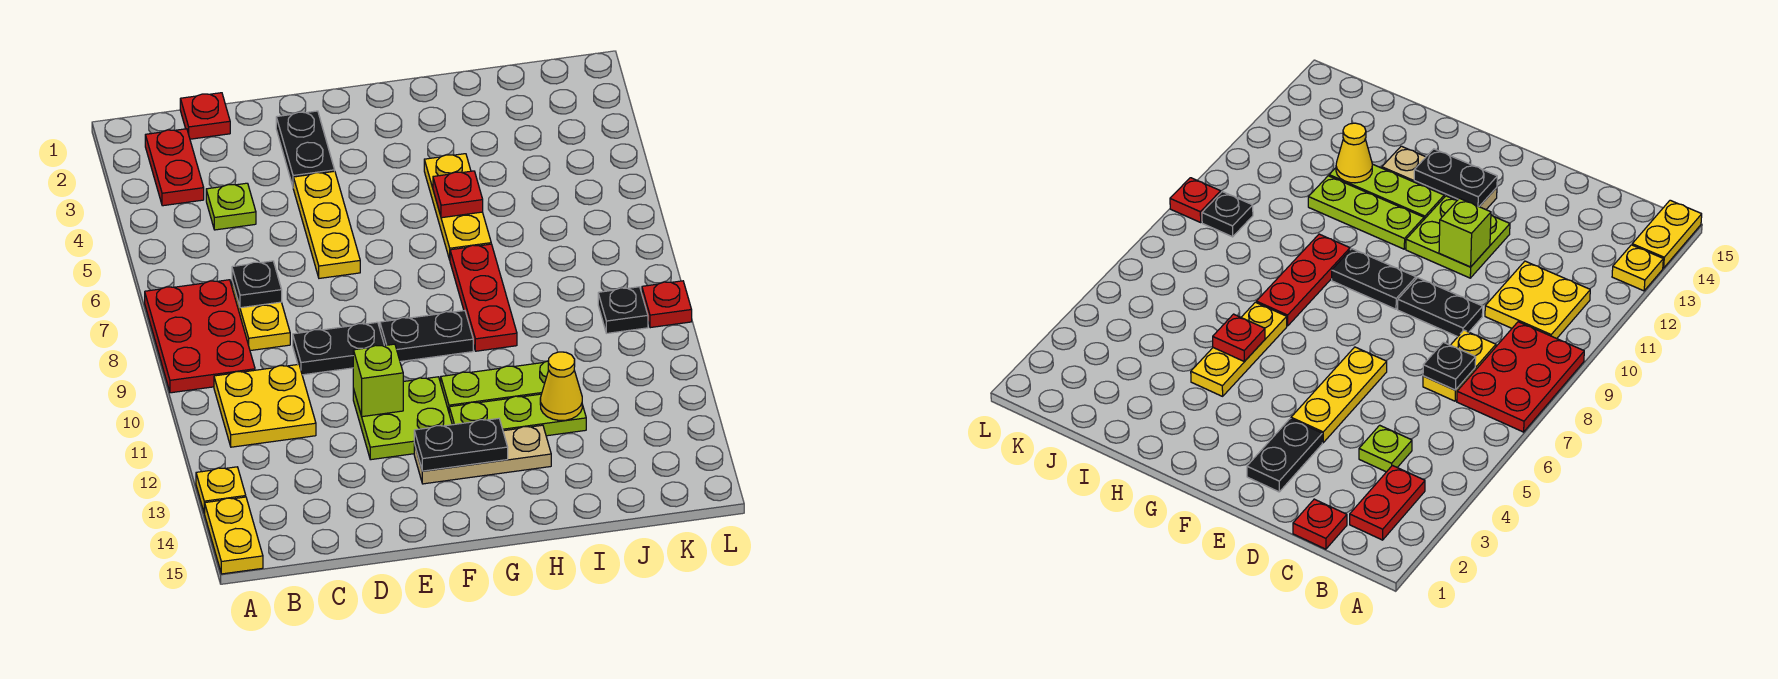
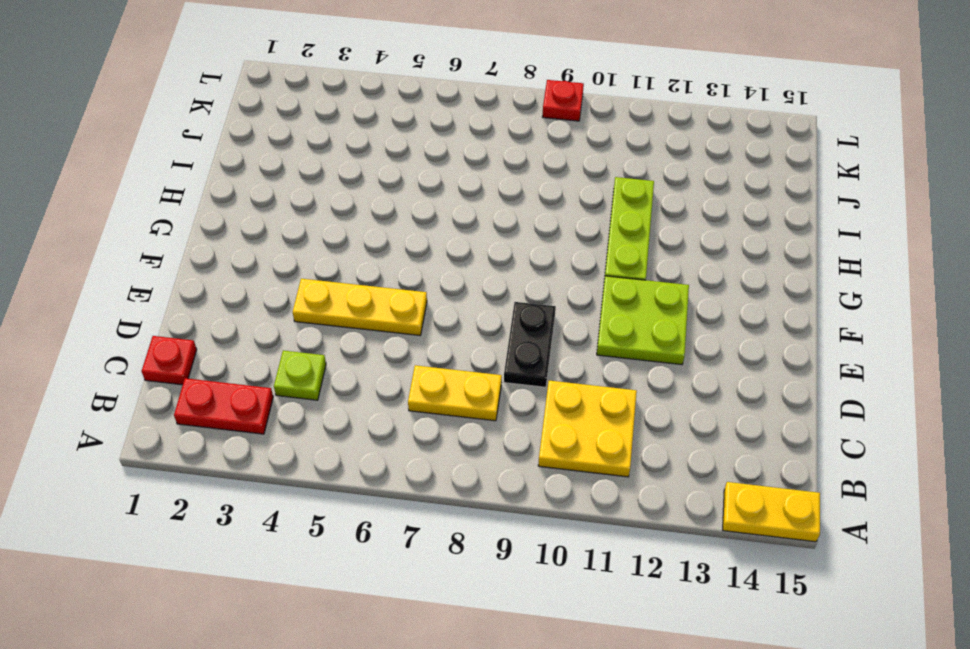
none -> red 2x3 plate [145,280,255,393]
none -> yellow 1x1 plate [196,467,246,513]
none -> black 1x2 plate [276,111,335,186]

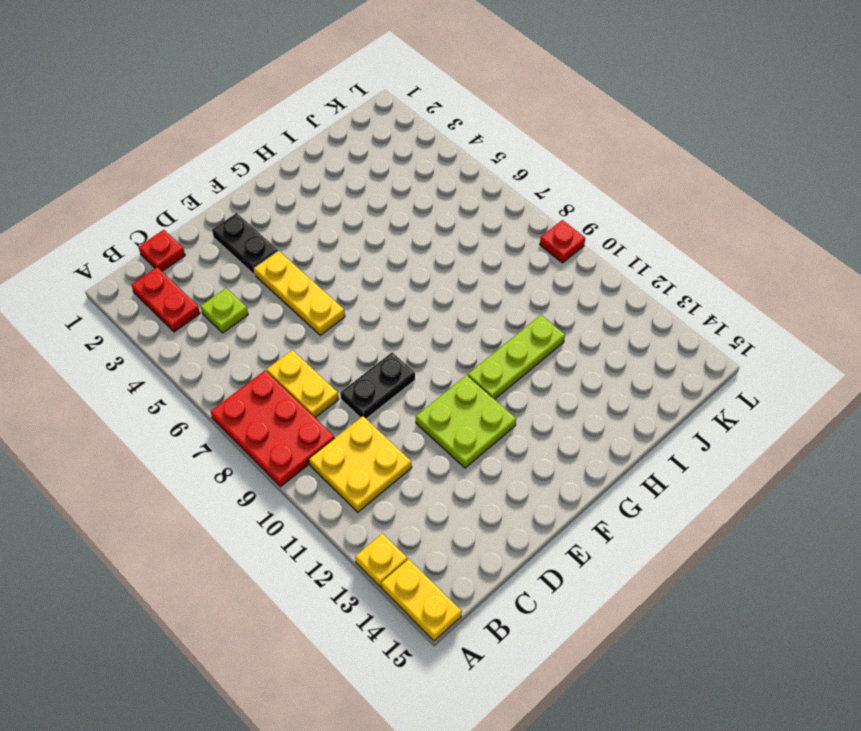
none -> black 1x2 plate [380,311,473,362]
none -> tan 1x3 plate [414,425,551,484]
none -> lime 1x3 plate [449,394,586,436]

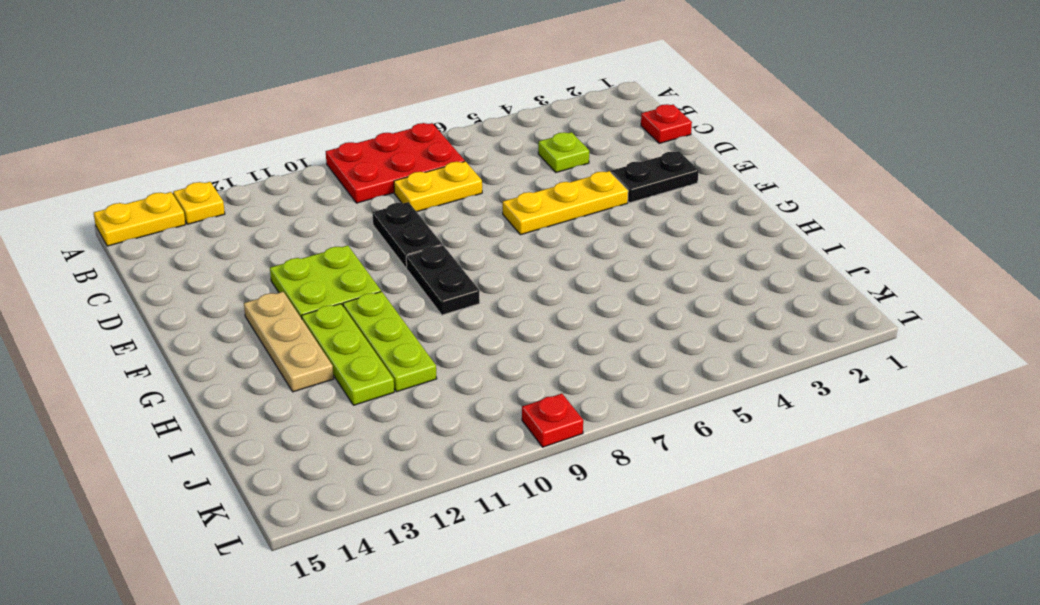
none -> red 1x2 plate [145,129,204,206]
none -> yellow 2x2 plate [214,364,316,447]
none -> yellow 1x3 plate [424,154,491,260]

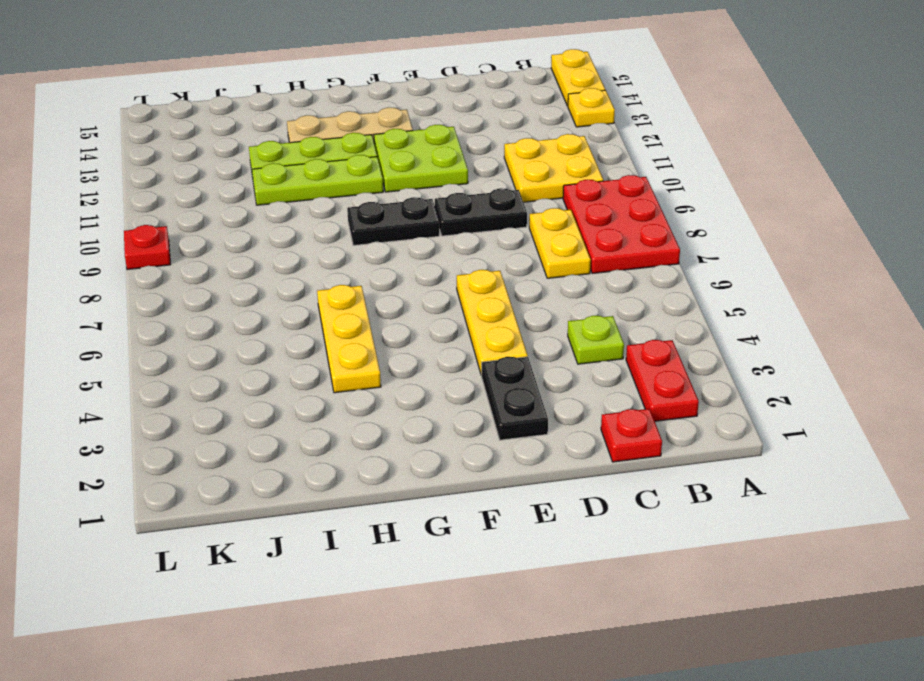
none -> red 1x3 plate [450,244,517,351]
none -> black 1x1 plate [598,287,648,333]
none -> black 1x1 plate [232,261,282,308]

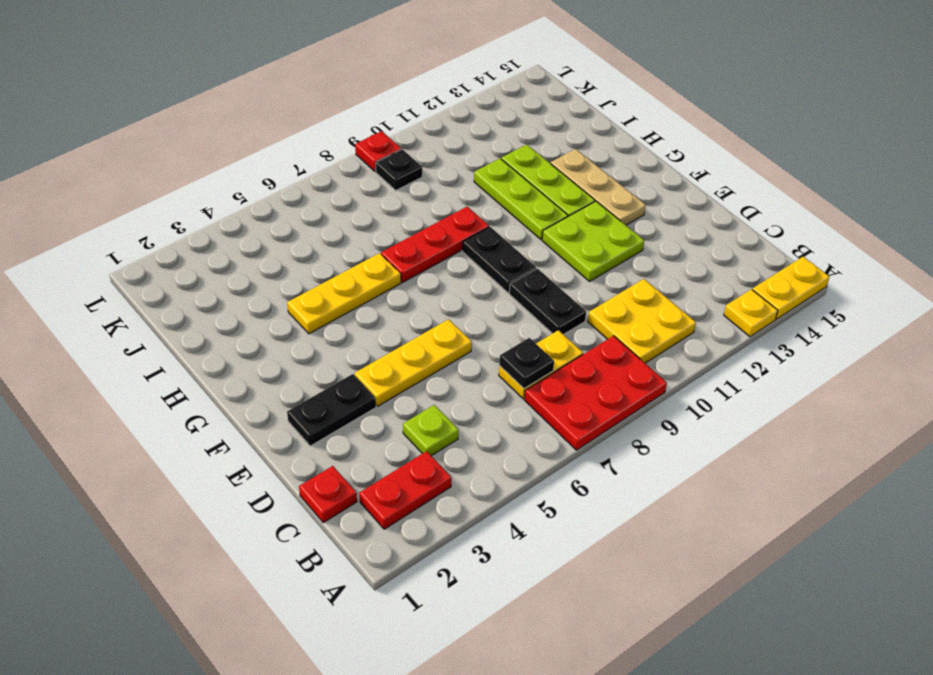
none -> lime 1x1 brick [353,344,403,417]
none -> black 1x2 plate [414,418,508,471]
none -> red 1x1 plate [433,171,483,218]

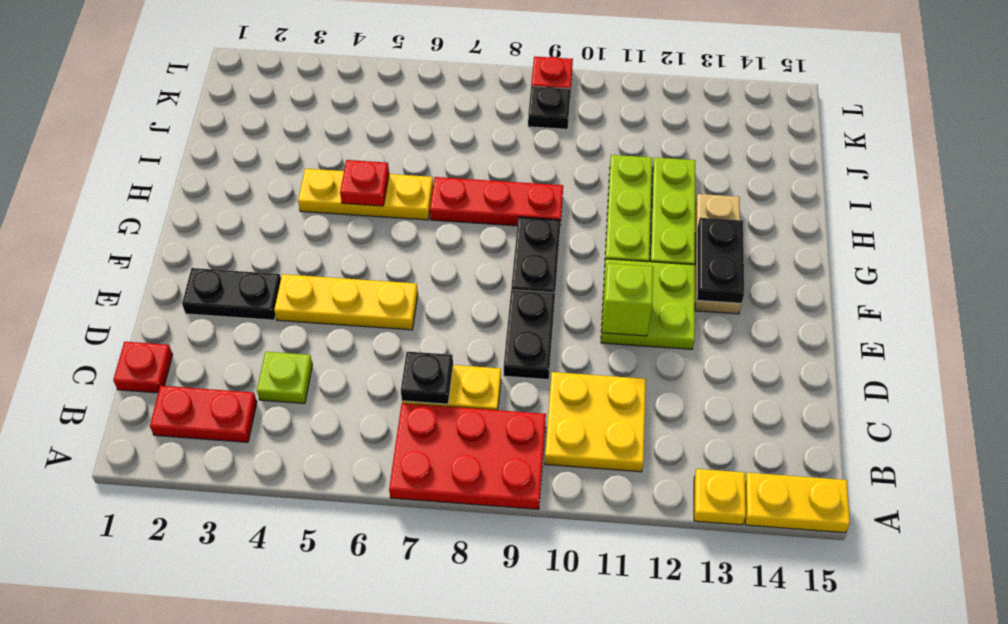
none -> yellow 1x1 cone [540,352,582,420]

